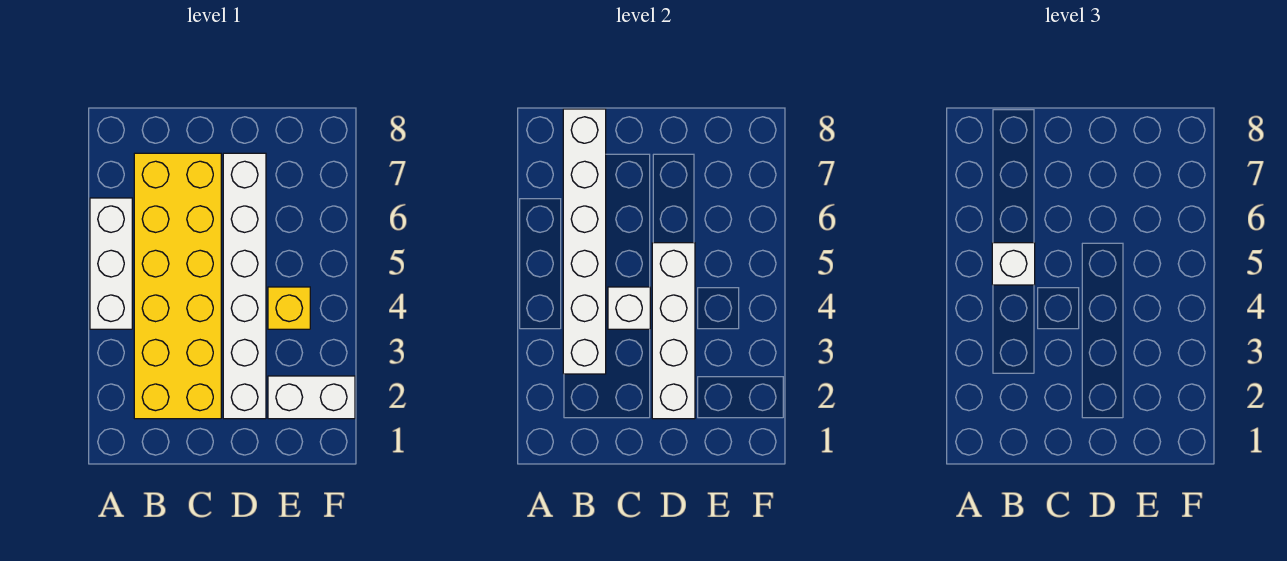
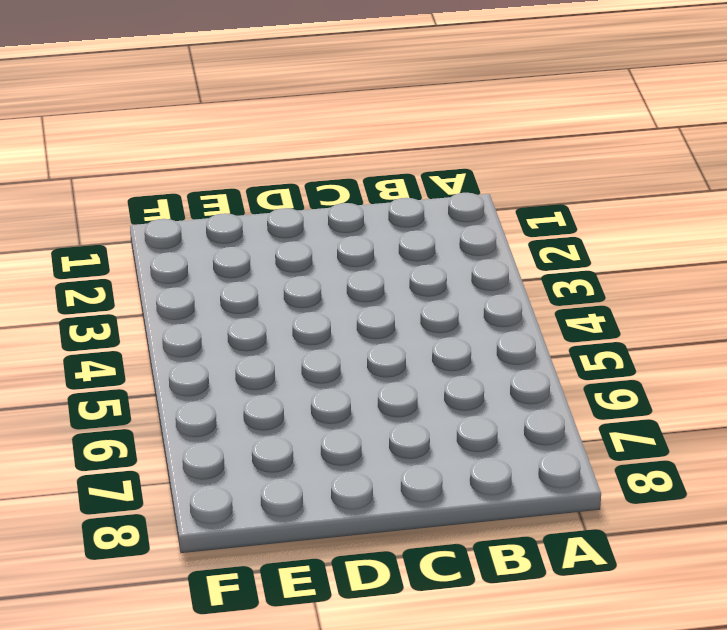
none -> white 1x3 brick [90,198,132,329]
none -> yellow 2x6 brick [134,153,221,419]

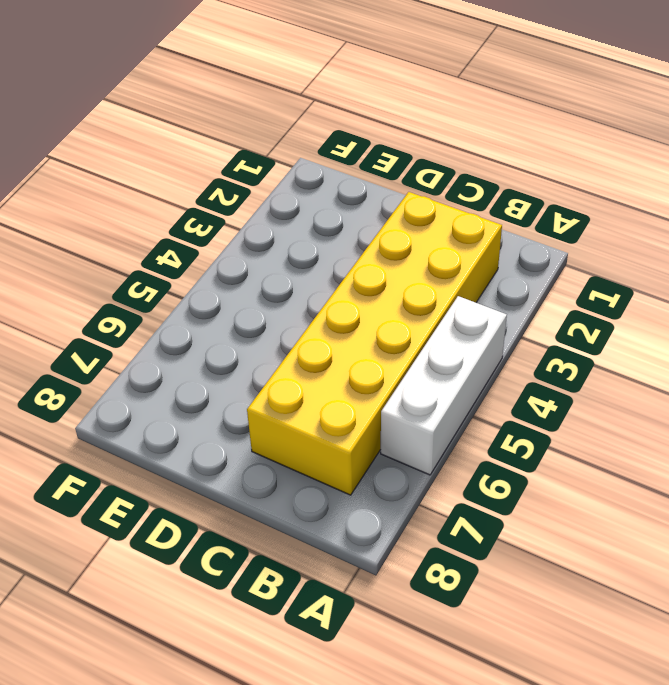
none -> white 1x6 brick [223,153,266,419]
none -> white 1x2 brick [268,376,355,419]

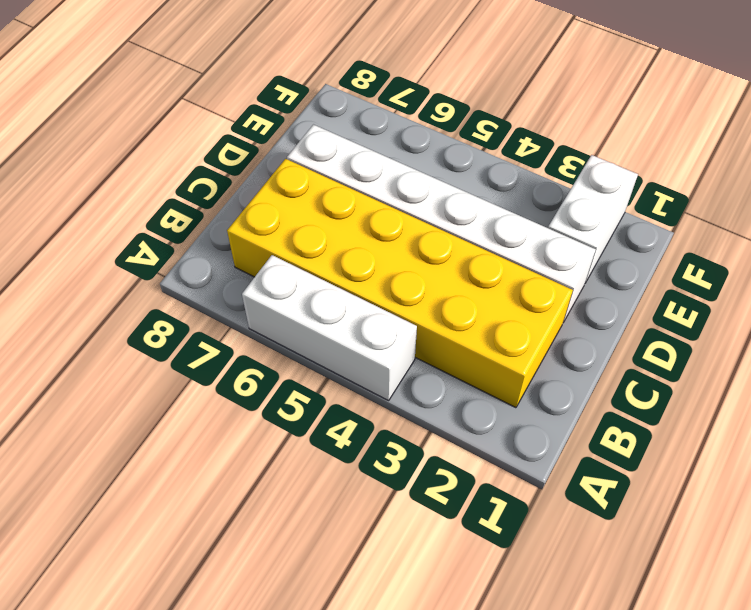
none -> yellow 1x1 brick [268,287,310,329]
none -> white 1x6 brick [563,109,606,374]

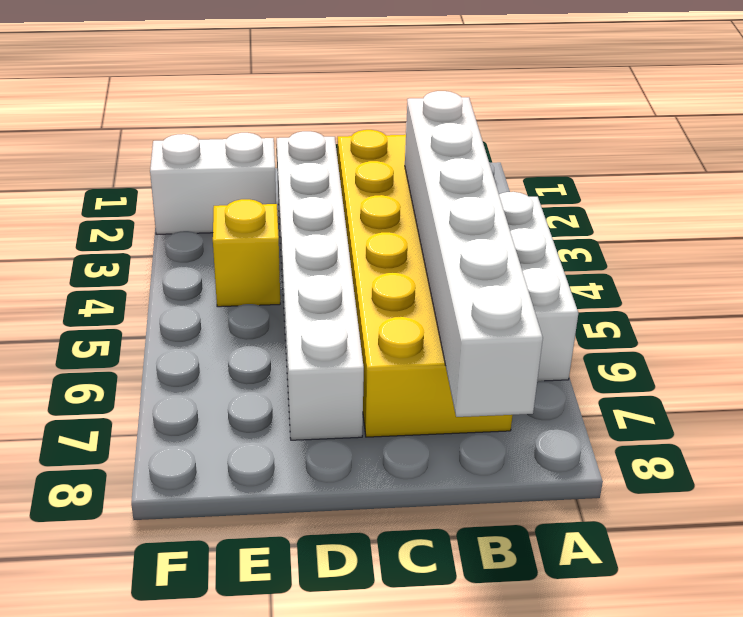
none -> white 1x1 brick [608,287,650,329]
none -> white 1x4 brick [652,243,695,419]

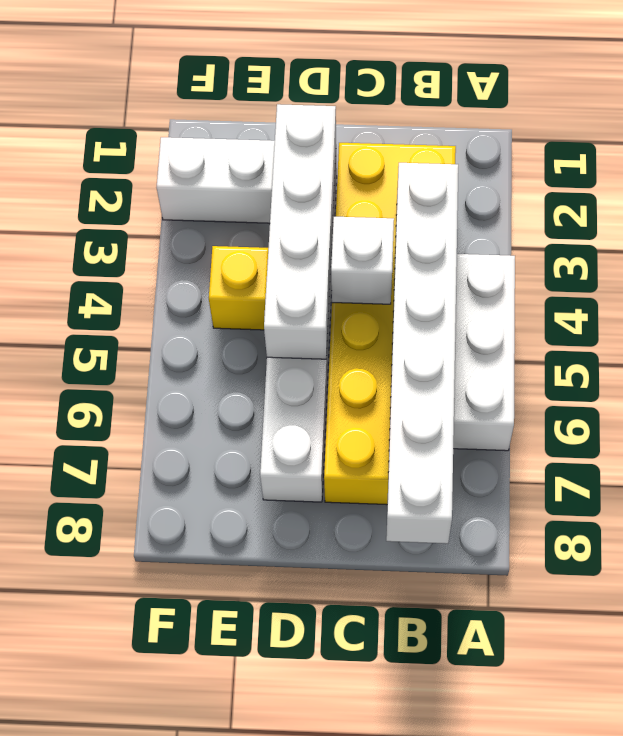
none -> white 1x1 brick [992,243,1035,285]

